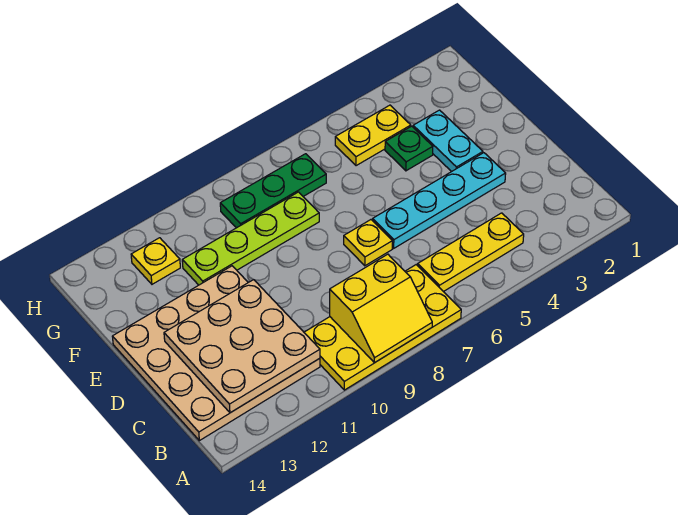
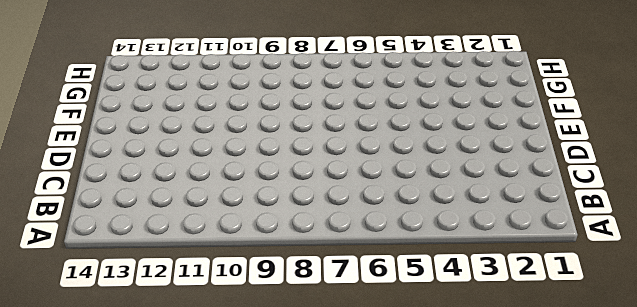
none -> yellow 2x4 plate [304,265,461,390]
none -> yellow 1x3 plate [418,213,524,292]
none -> tan 4x4 plate [112,266,320,441]

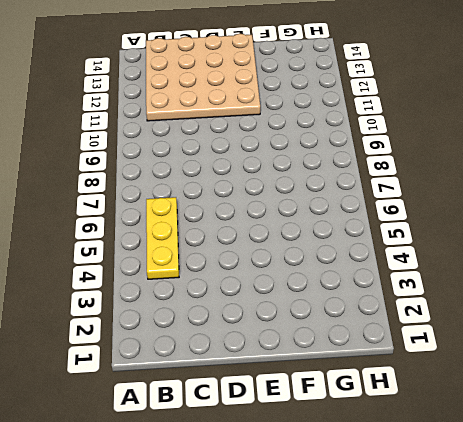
none -> yellow 2x4 plate [304,265,461,390]
none -> cyan 1x4 plate [373,153,506,248]
none -> yellow 1x1 plate [344,220,392,266]

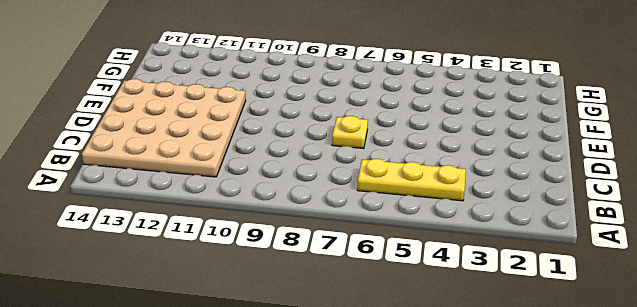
none -> yellow 2x4 plate [304,265,461,390]
none -> cyan 1x4 plate [373,153,506,248]
none -> cyan 1x2 plate [413,110,483,172]

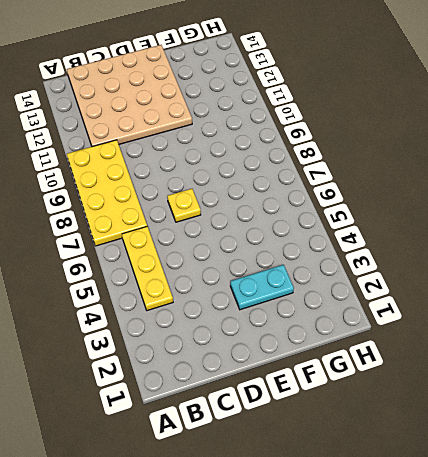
none -> cyan 1x4 plate [373,153,506,248]
none -> green 1x1 plate [385,126,433,171]
none -> lime 1x4 plate [182,192,319,285]

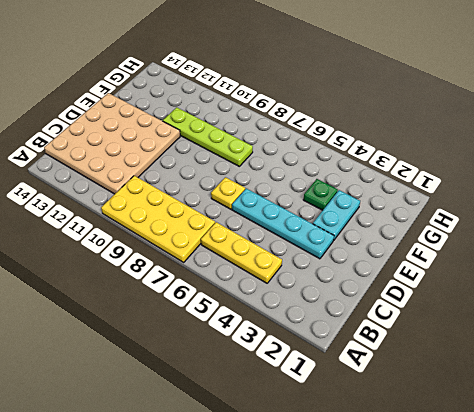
none -> yellow 1x2 plate [335,105,411,166]
none -> green 1x3 plate [220,154,326,228]
none -> yellow 1x1 plate [131,238,180,284]

